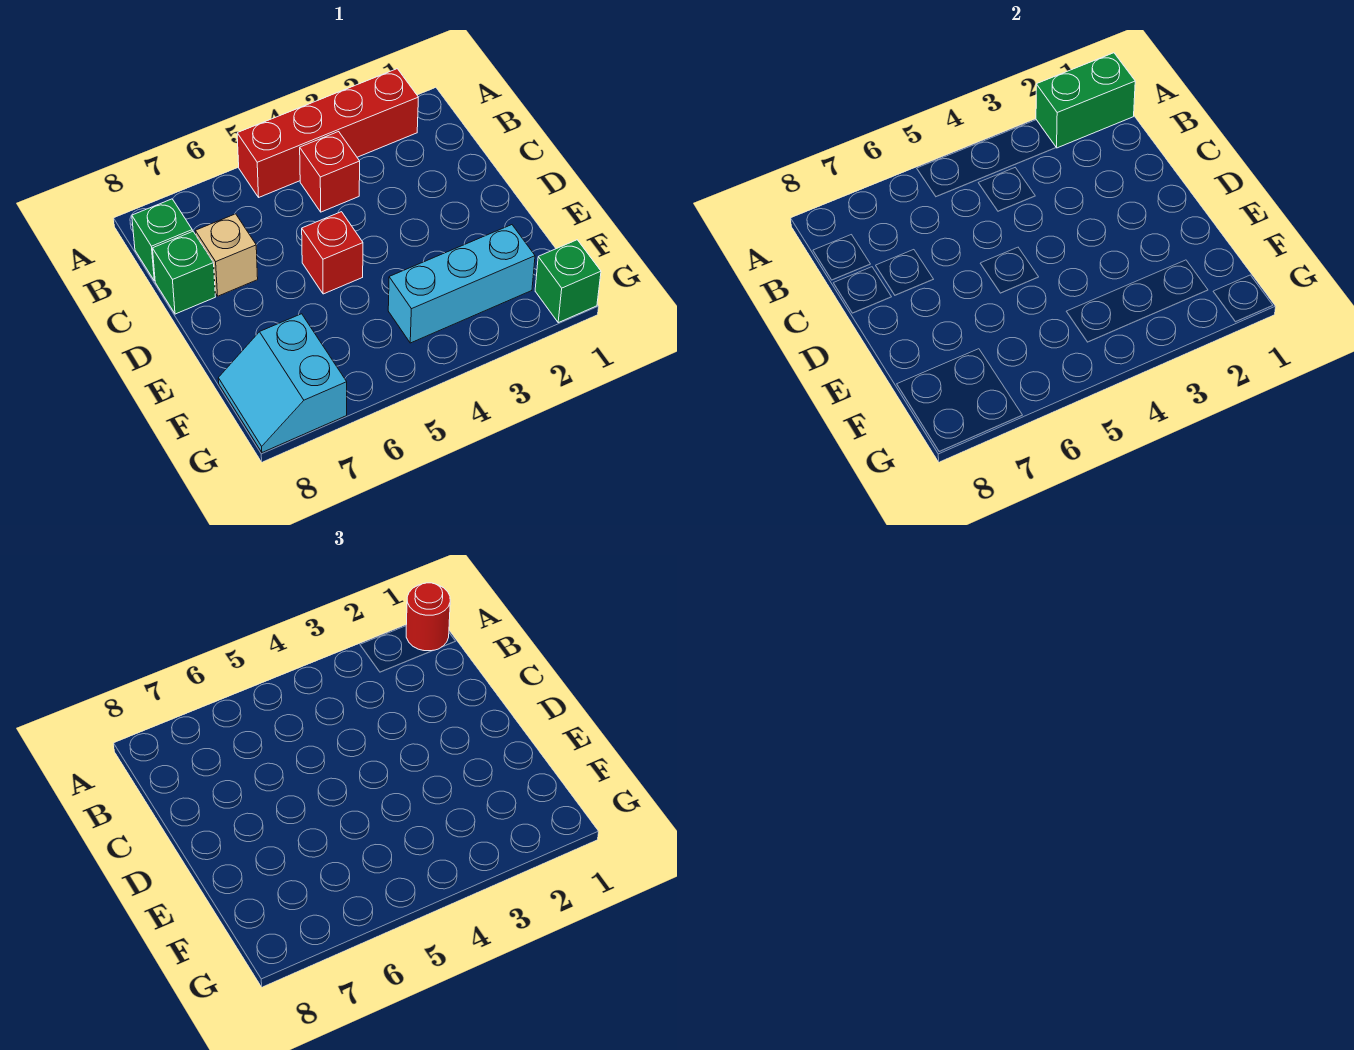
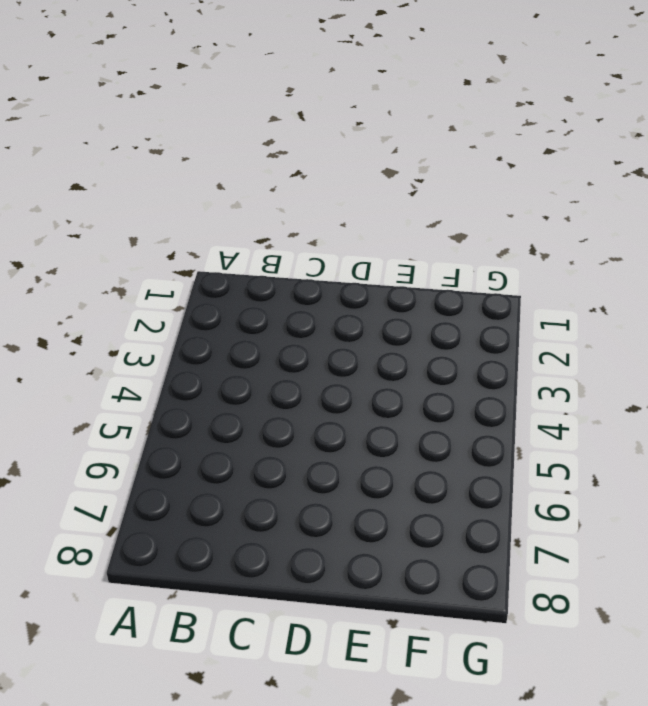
none -> red 1x4 brick [237,69,418,197]
none -> red 1x1 brick [300,132,360,212]

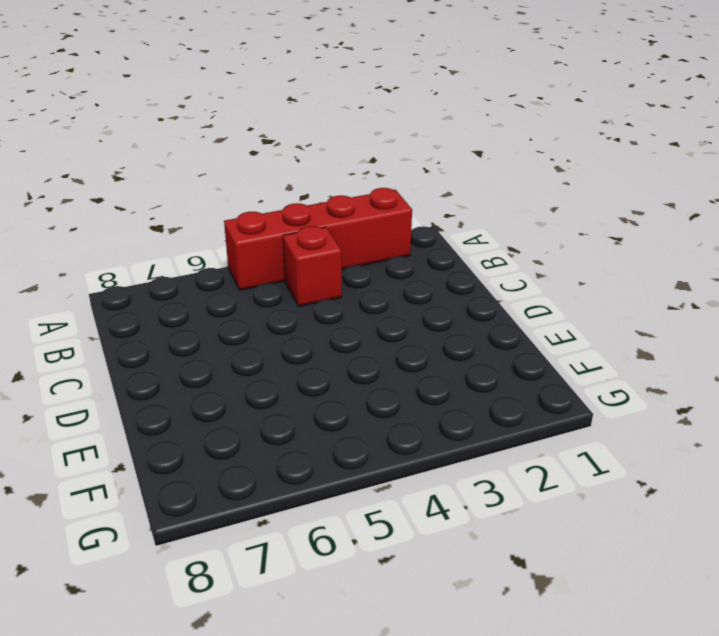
none -> green 1x1 brick [132,199,192,281]
none -> tan 1x1 brick [195,214,258,296]

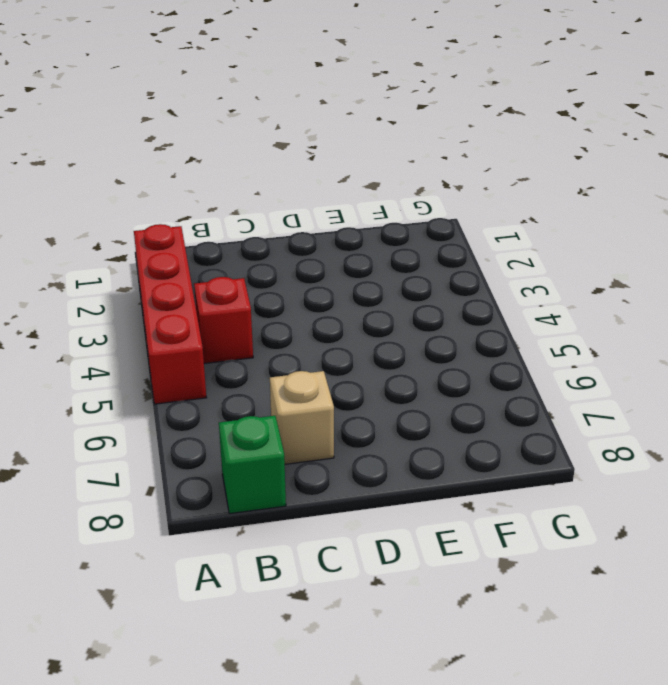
none -> green 1x1 brick [153,231,215,314]
none -> red 1x1 brick [302,212,363,294]

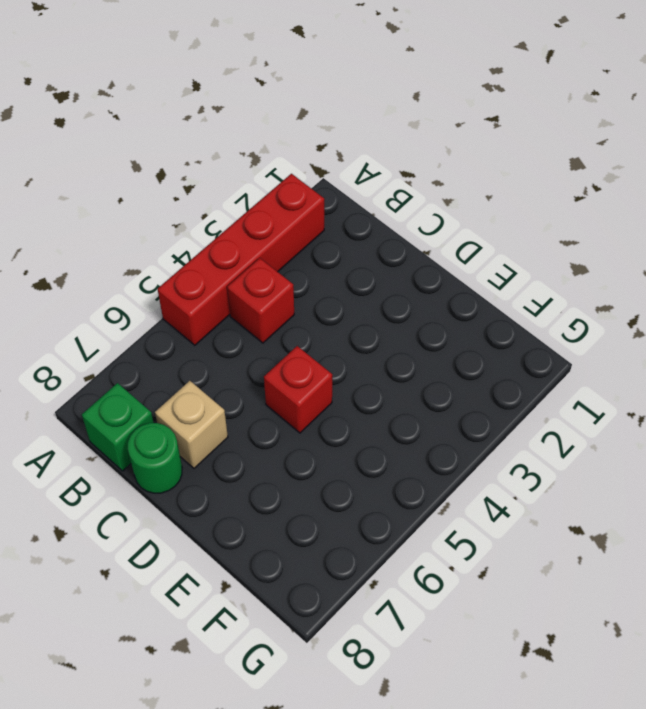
green 1x1 round brick [128,423,182,493] -> green 1x1 brick [153,231,215,314]
none -> cyan 1x3 brick [388,225,535,343]
none -> cyan 2x2 slope [218,314,347,452]

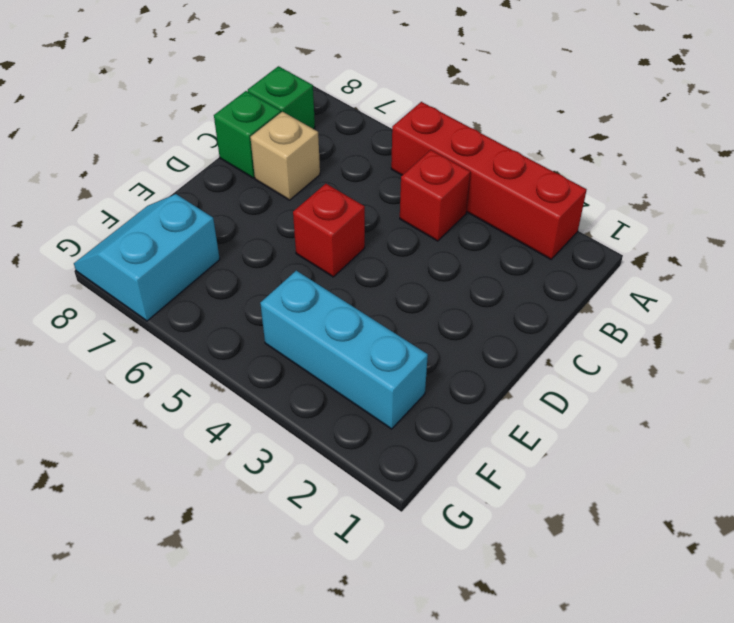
none -> green 1x1 brick [535,240,601,323]
none -> green 1x2 brick [1036,53,1135,148]

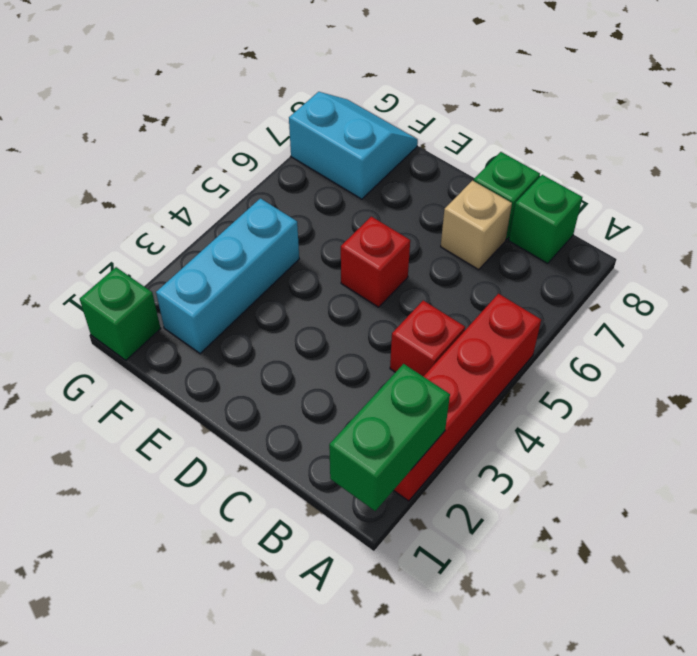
none -> red 1x1 round brick [406,583,450,651]

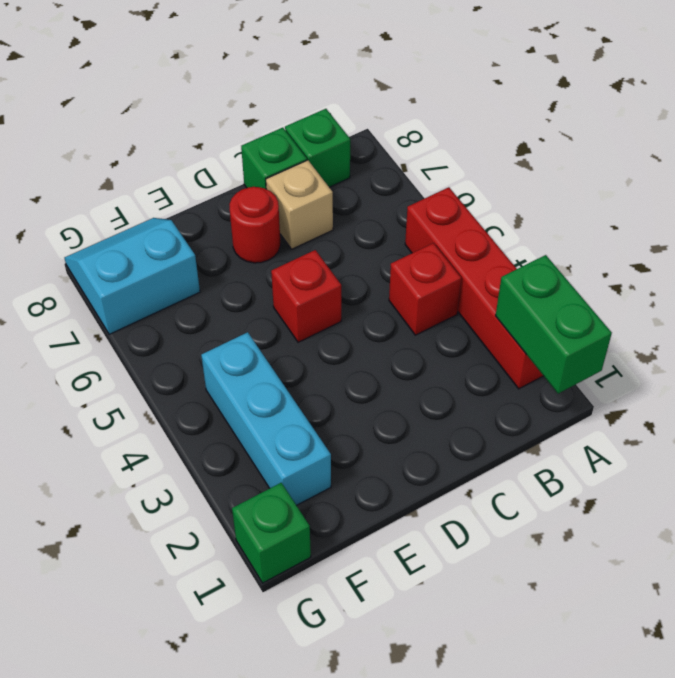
red 1x1 round brick [229,187,281,263] -> red 1x1 round brick moved to [406,583,450,651]

